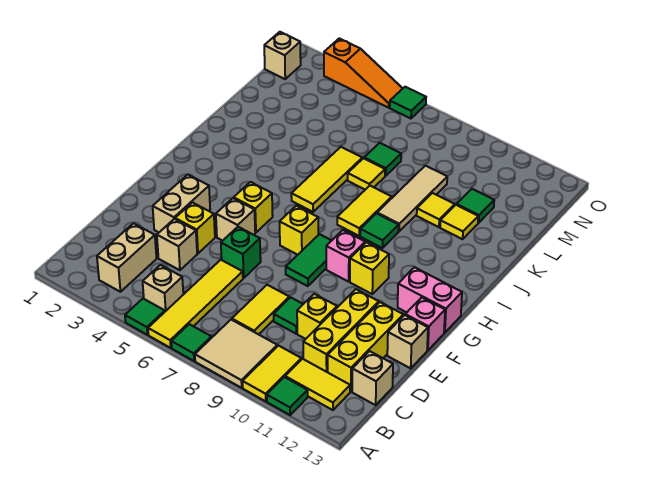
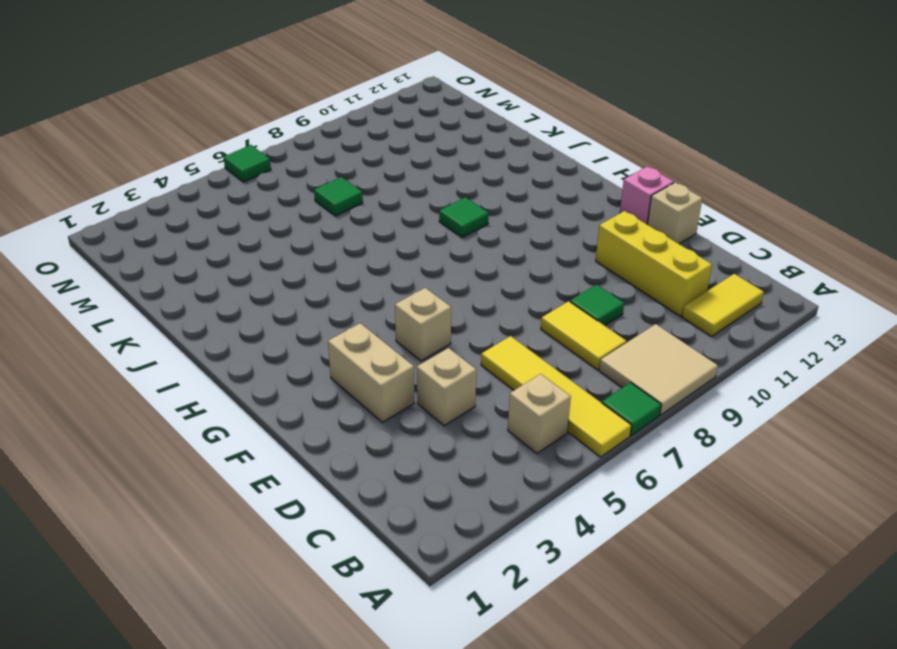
none -> green 1x1 tile [125,299,165,335]
none -> yellow 1x2 tile [243,346,301,401]
none -> green 1x1 tile [267,377,308,415]
none -> tan 1x2 brick [97,223,157,292]

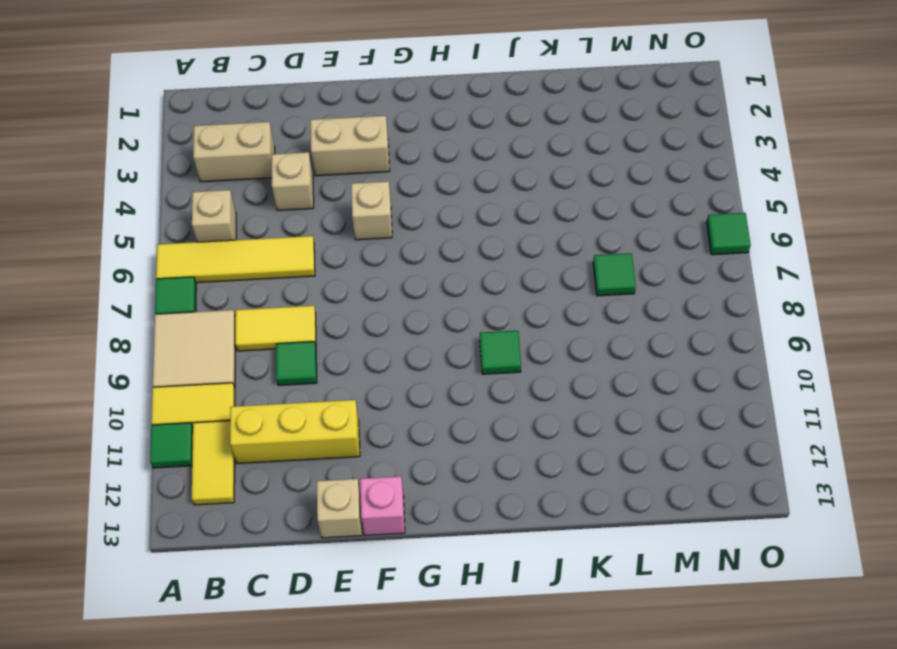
none -> green 1x1 tile [125,299,165,335]
none -> yellow 1x3 brick [328,302,403,392]
none -> tan 1x1 brick [352,351,393,405]
none -> yellow 1x1 brick [297,294,337,339]

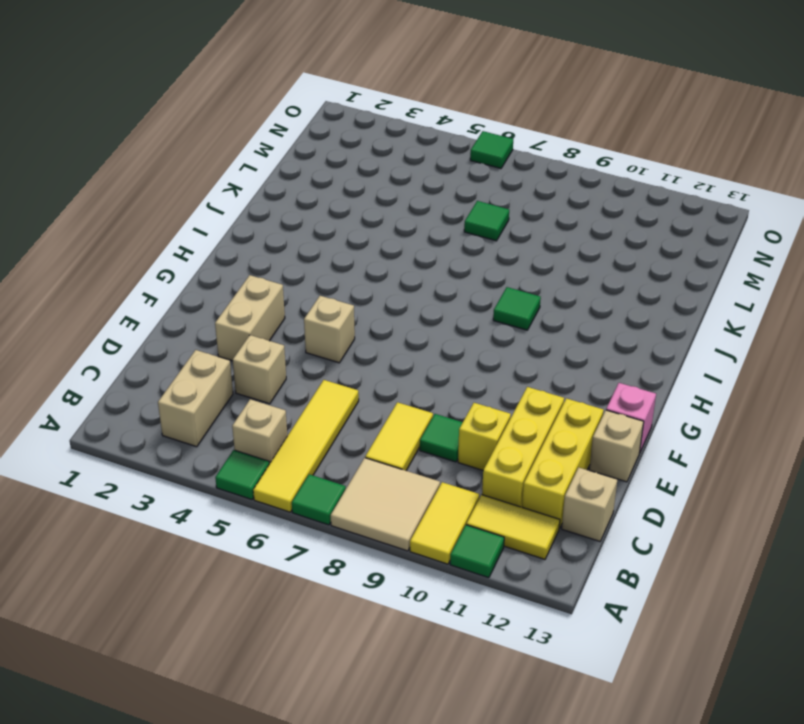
none -> yellow 1x1 brick [175,202,215,253]
none -> green 1x1 brick [221,227,261,278]
none -> green 1x2 tile [286,234,332,286]
none -> yellow 1x1 brick [234,182,273,232]

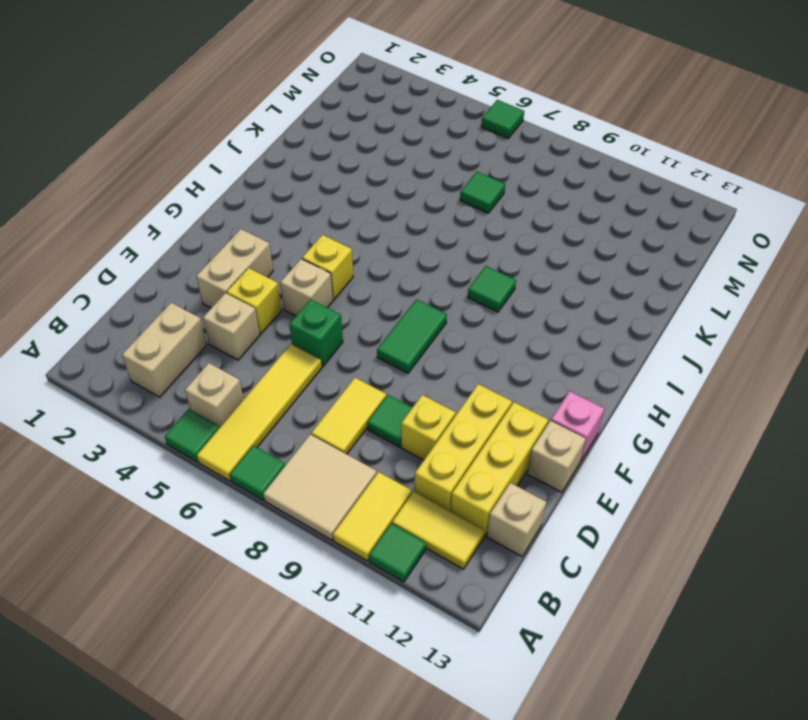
none -> yellow 1x1 brick [280,206,318,255]
none -> pink 1x1 brick [326,230,365,282]
none -> yellow 1x1 brick [350,242,389,294]
none -> pink 1x2 brick [398,267,462,333]

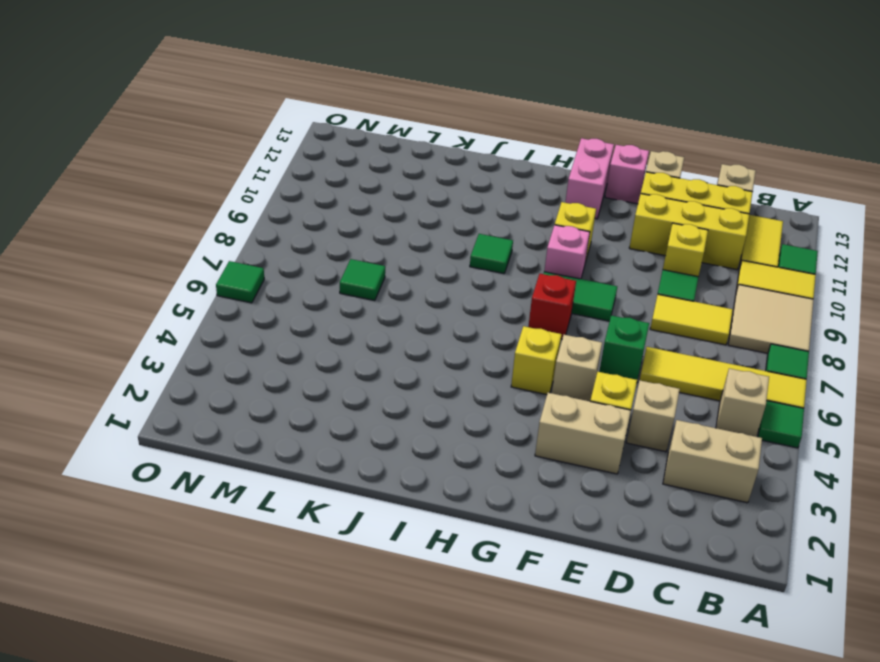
red 1x1 brick [528,274,576,339] -> yellow 1x1 brick [280,206,318,255]
none -> yellow 1x3 tile [291,147,362,212]
none -> yellow 1x2 tile [337,186,392,236]
none -> tan 1x3 tile [377,166,447,231]
none -> yellow 1x1 tile [348,158,385,190]

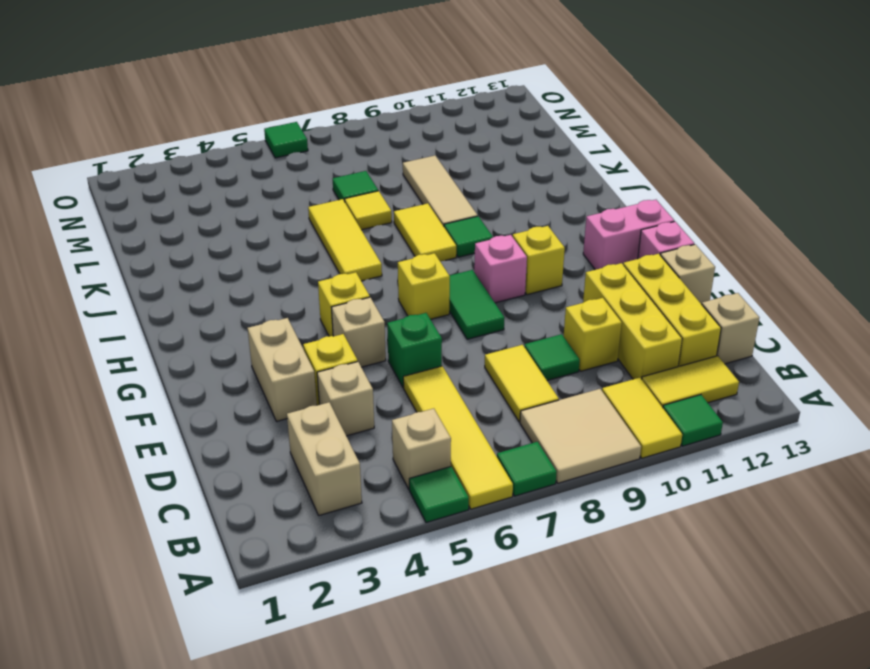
none -> yellow 1x1 tile [417,193,455,227]
none -> yellow 1x1 tile [440,205,478,239]
none -> green 1x1 tile [457,189,494,223]
none -> tan 1x1 brick [264,32,301,79]

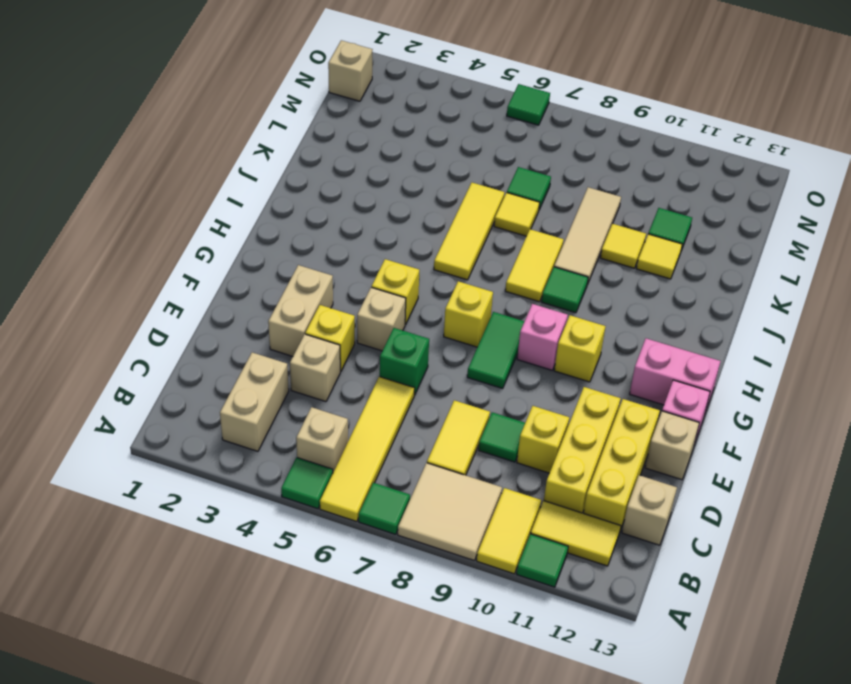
none -> orange 1x3 slope [324,38,403,108]

